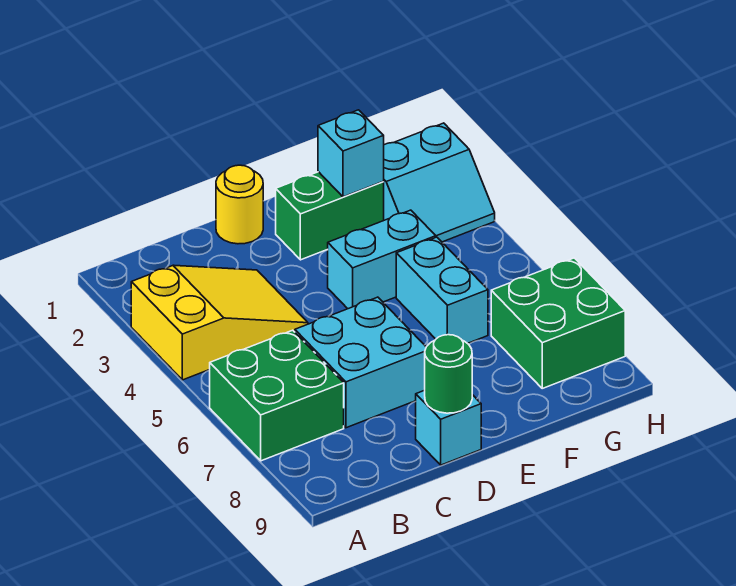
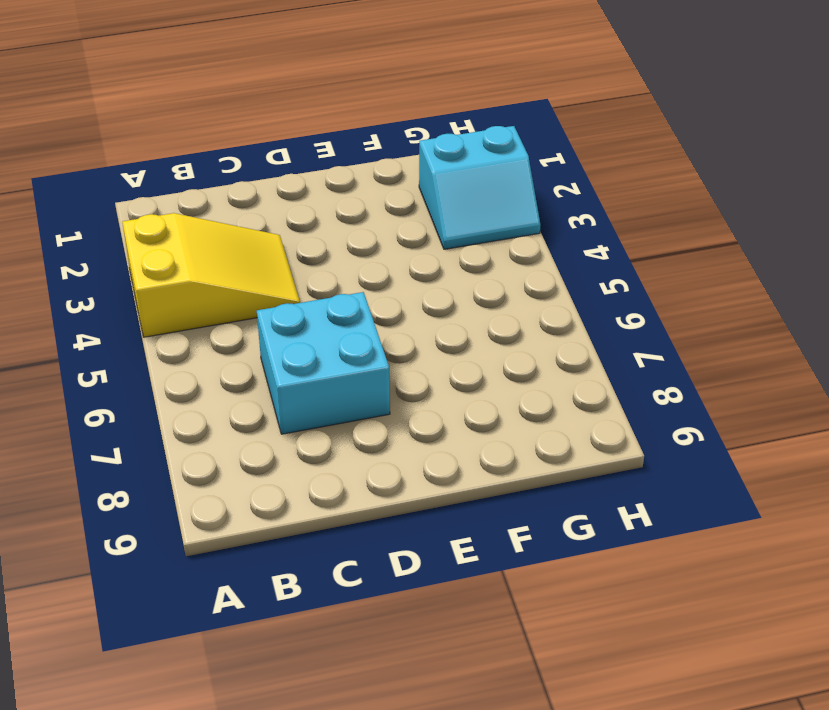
none -> green 2x2 brick [210,330,344,461]
none -> yellow 1x1 round brick [216,165,263,244]
none -> cyan 1x1 brick [416,390,481,465]

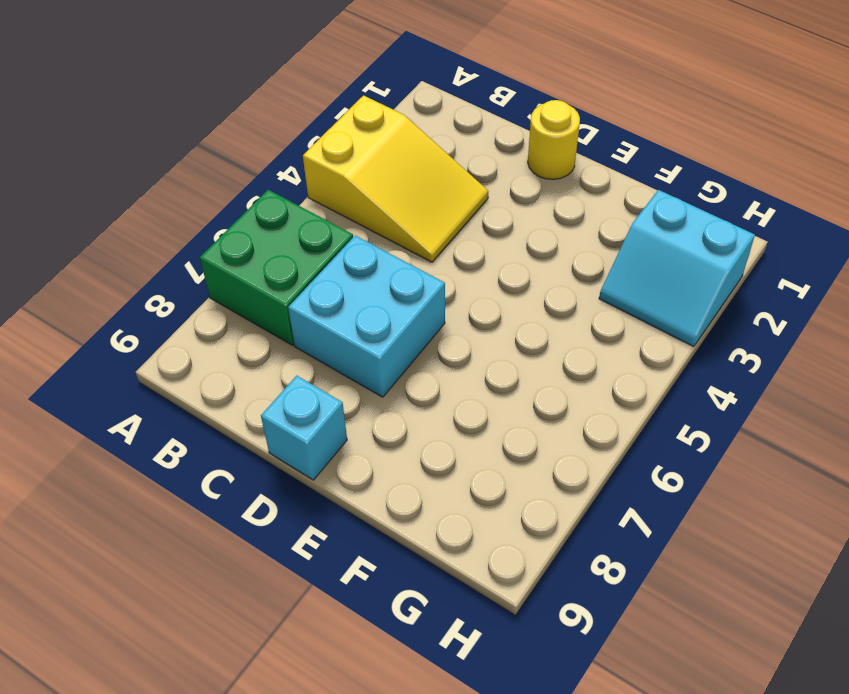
none -> green 1x2 brick [276,172,384,260]
none -> cyan 1x2 brick [328,210,436,309]
none -> cyan 1x2 brick [396,237,488,344]

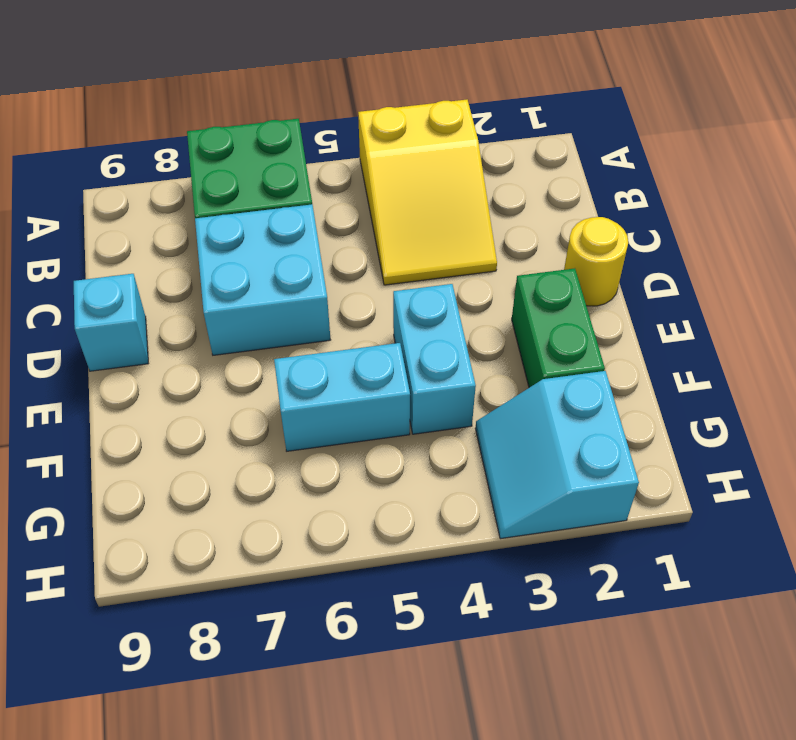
none -> green 2x2 brick [491,258,625,388]
none -> green 1x1 round brick [425,335,472,413]
none -> cyan 1x1 brick [318,110,384,197]

